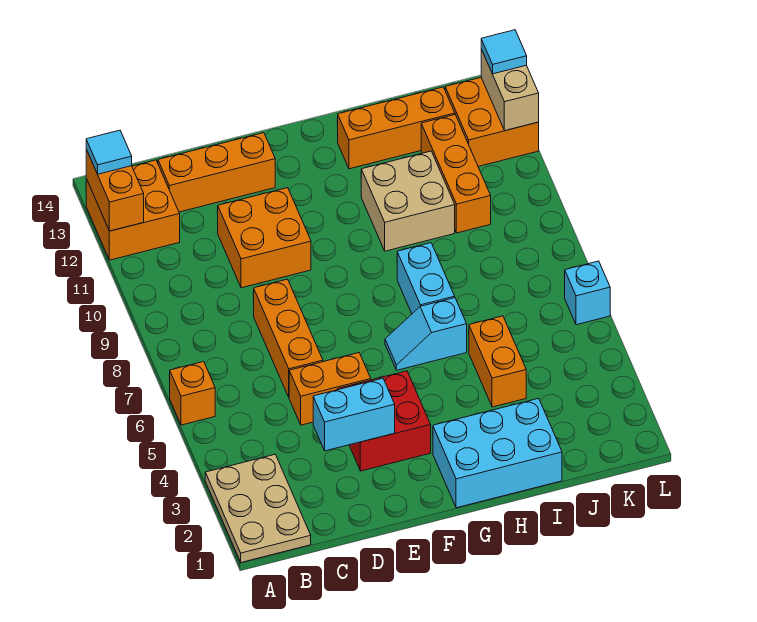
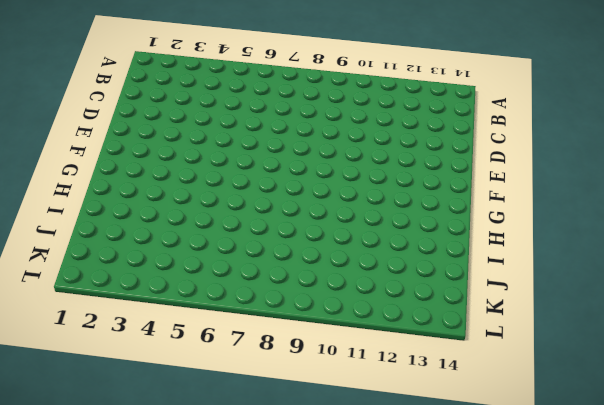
none -> tan 2x3 plate [205,455,311,562]
none -> orange 1x1 brick [170,362,215,425]
none -> orange 2x2 brick [86,160,180,260]

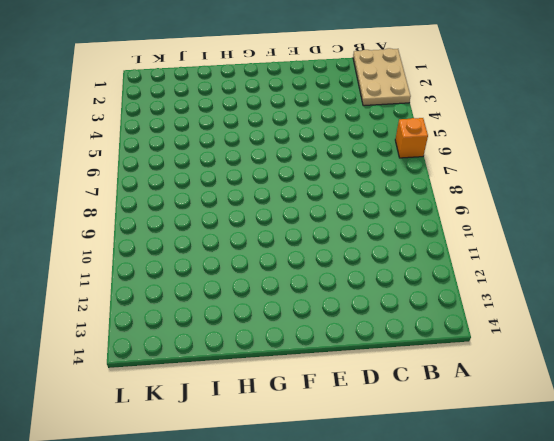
none -> orange 2x2 brick [86,160,180,260]
none -> orange 1x3 brick [158,133,275,212]
none -> orange 1x2 brick [289,353,371,425]

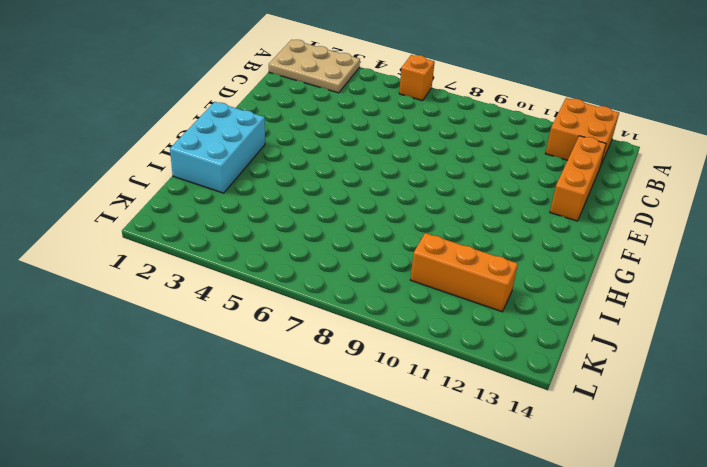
none -> orange 1x2 brick [289,353,371,425]
none -> orange 1x3 brick [253,279,323,397]
none -> orange 2x2 brick [218,188,311,288]

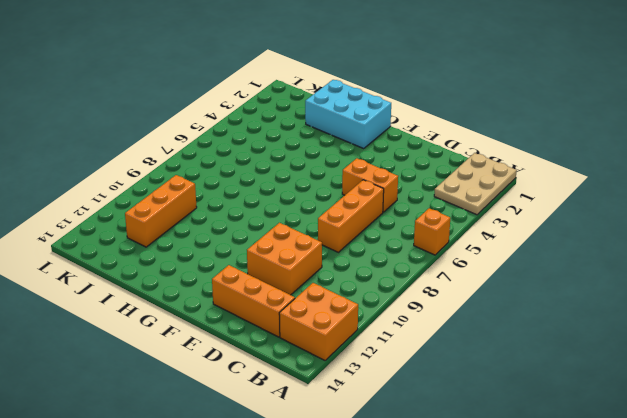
none -> red 2x2 brick [337,371,431,471]
none -> cyan 1x2 slope [385,298,467,370]
none -> cyan 1x2 brick [397,243,455,314]

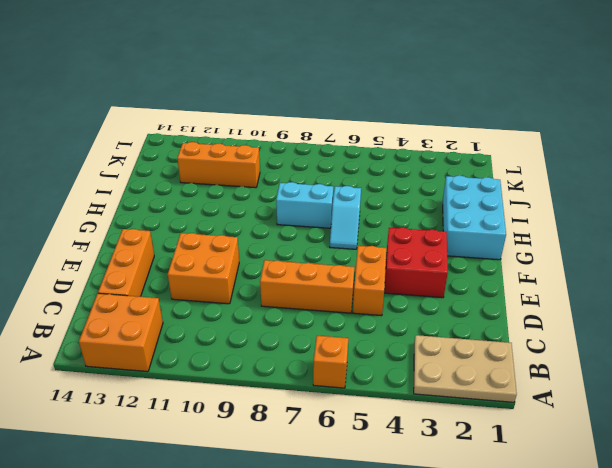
none -> tan 2x2 brick [361,151,455,251]
none -> orange 1x3 brick [337,87,455,169]
none -> orange 1x2 brick [469,316,526,407]

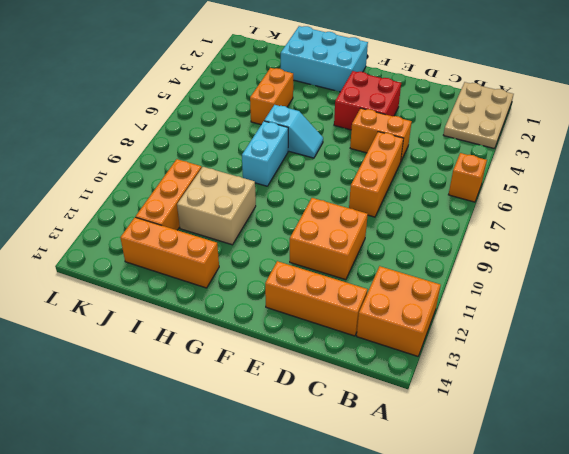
none -> orange 2x2 brick [445,78,539,167]
none -> cyan 1x1 brick [564,261,610,325]
none -> orange 1x2 brick [86,150,144,231]

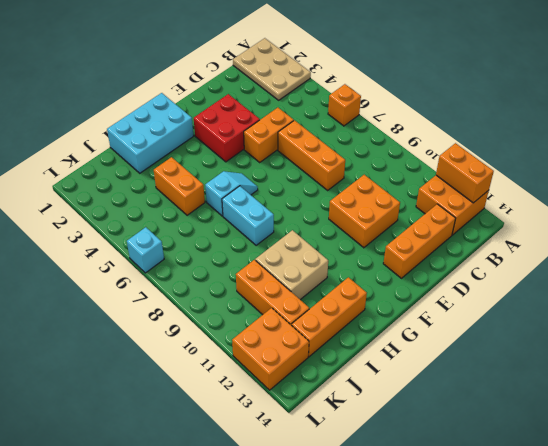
none -> cyan 1x2 brick [313,378,395,451]
none -> tan 1x2 brick [481,49,539,131]
none -> cyan 1x1 tile [86,130,132,174]

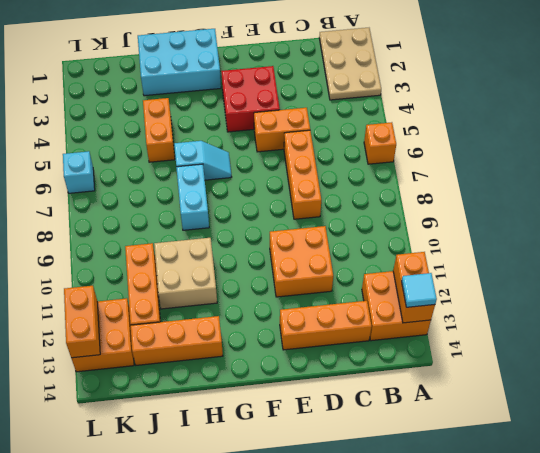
orange 1x2 brick [64,286,100,358] -> tan 1x2 brick [481,49,539,131]
none -> cyan 1x2 brick [313,378,395,451]
none -> cyan 1x1 tile [481,30,527,74]

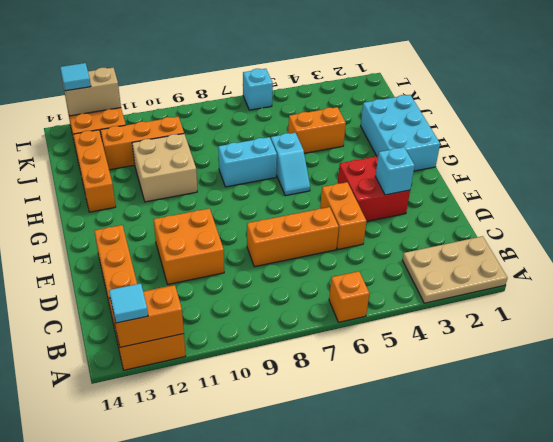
cyan 1x1 brick [375,147,415,195] -> cyan 1x2 brick [313,378,395,451]

